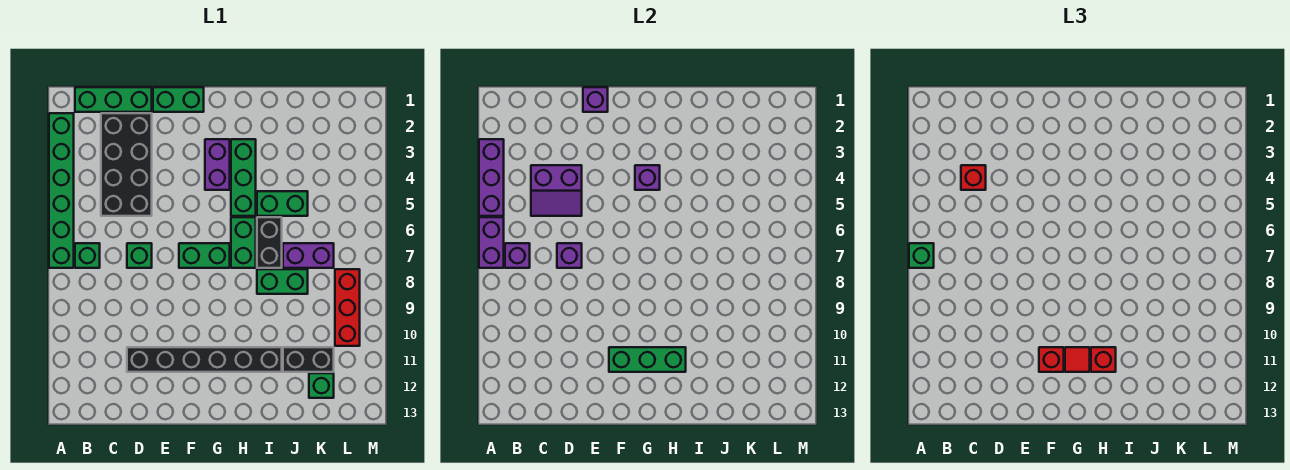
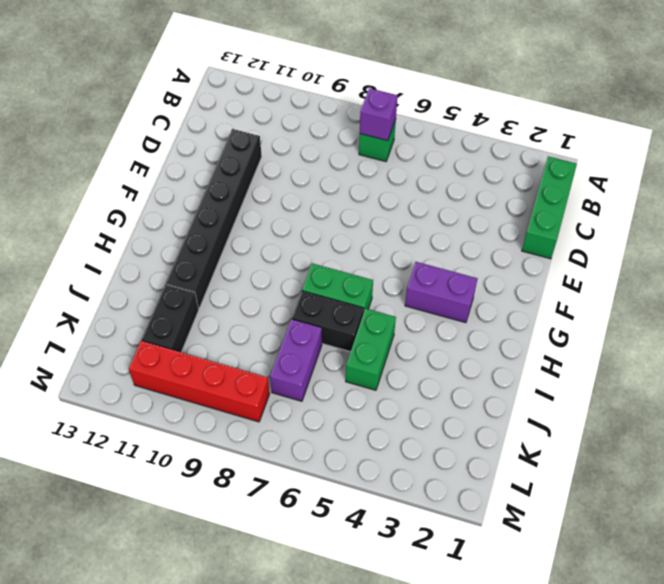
red 1x4 brick [129,341,270,422] -> red 1x3 brick [335,269,360,346]
none -> green 1x6 brick [49,113,74,268]
none -> black 2x4 brick [101,113,152,216]
none -> green 1x1 brick [127,243,152,268]
none -> green 1x2 brick [153,87,204,112]

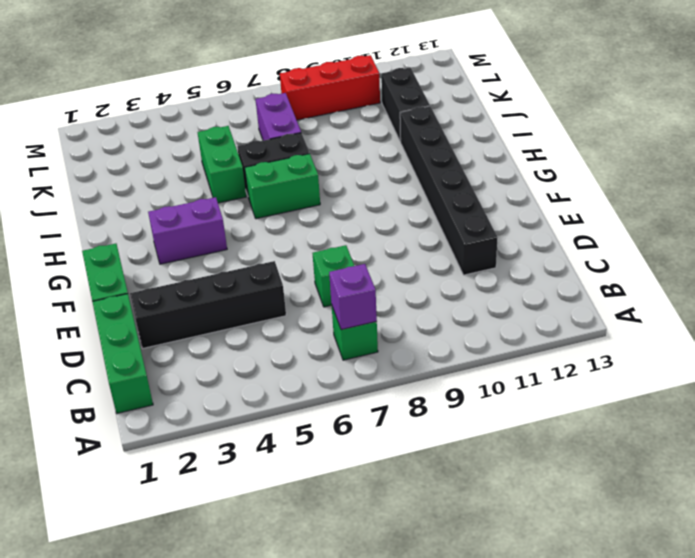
black 1x4 brick [130,261,286,348] -> black 2x4 brick [101,113,152,216]
none -> green 1x6 brick [49,113,74,268]
none -> green 1x2 brick [179,243,230,268]
none -> green 1x3 brick [231,139,256,216]
none -> green 1x2 brick [257,269,308,294]

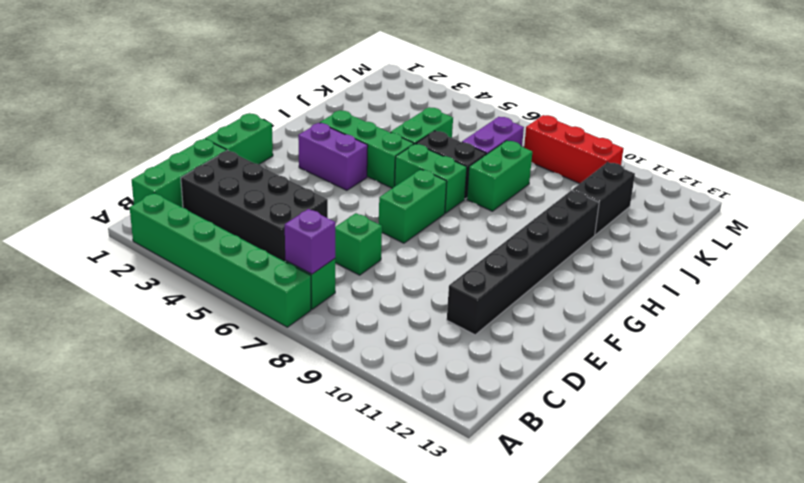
none -> green 1x1 brick [309,373,334,398]
none -> purple 1x3 brick [479,139,504,216]
none -> purple 1x2 brick [479,217,504,268]
none -> purple 2x2 slope [531,165,582,216]

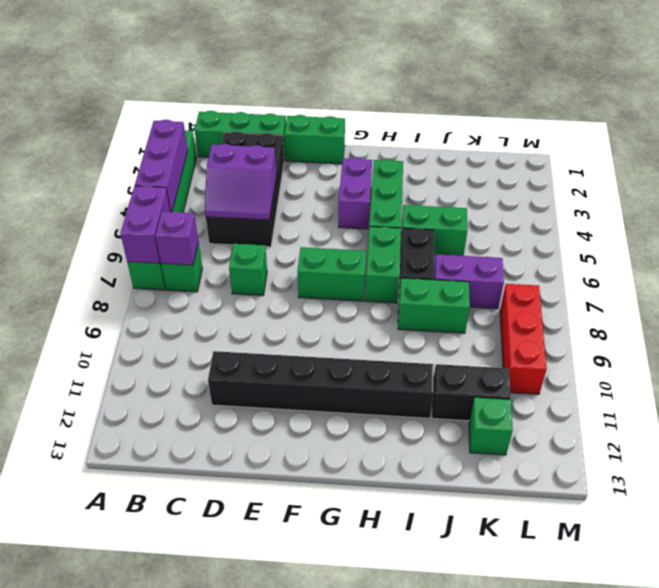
none -> purple 1x1 brick [557,243,582,268]
none -> purple 1x1 brick [583,87,608,112]
none -> green 1x3 brick [609,347,686,372]
none -> purple 1x1 brick [635,165,660,190]

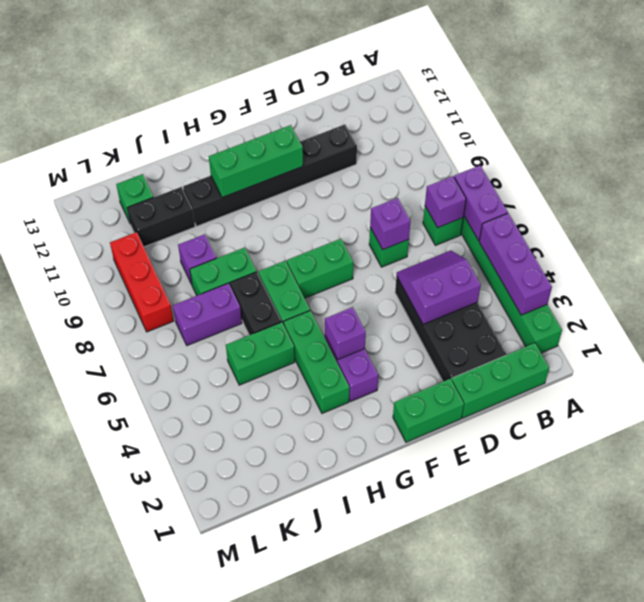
purple 1x1 brick [178,234,216,284] -> purple 1x1 brick moved to [583,87,608,112]
none -> green 1x1 brick [909,243,934,268]
none -> red 1x1 brick [961,165,986,190]
none -> red 1x1 brick [1039,347,1064,372]
none -> red 1x1 tile [1065,347,1090,372]

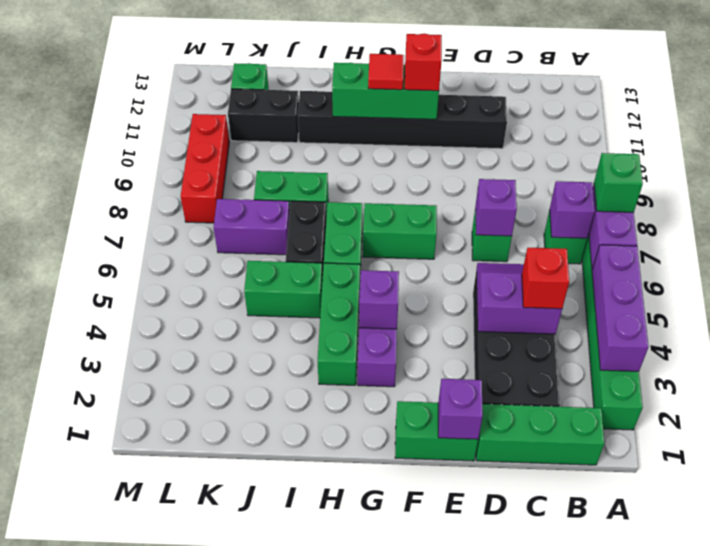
none -> red 1x1 brick [1091,347,1116,372]

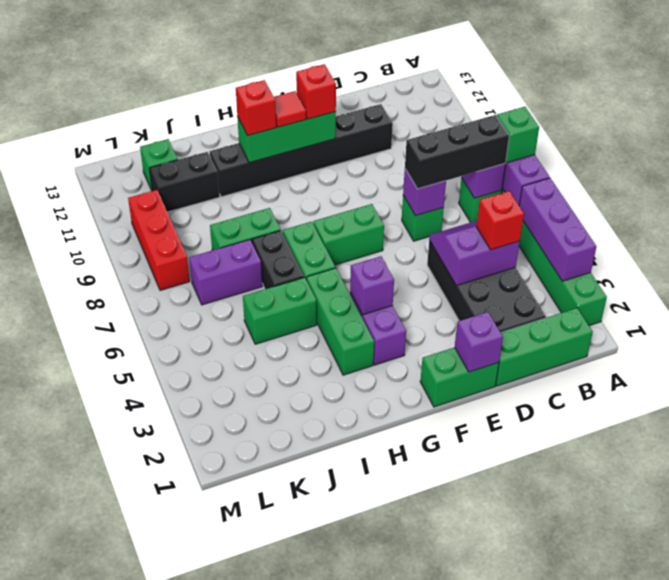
black 1x3 brick [405,115,509,189] -> none

